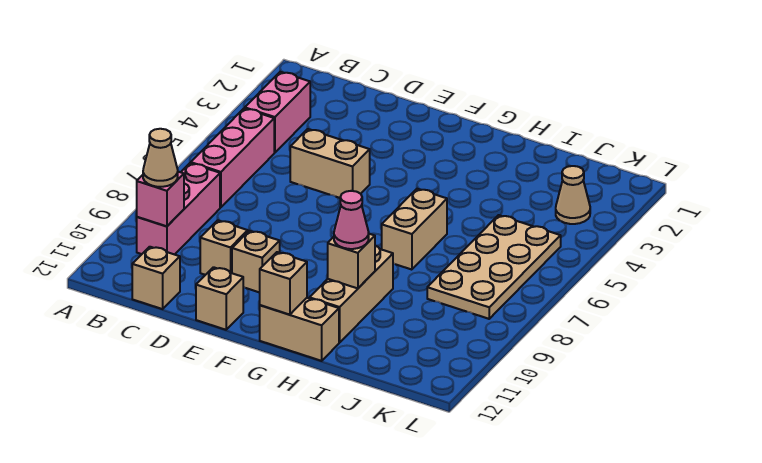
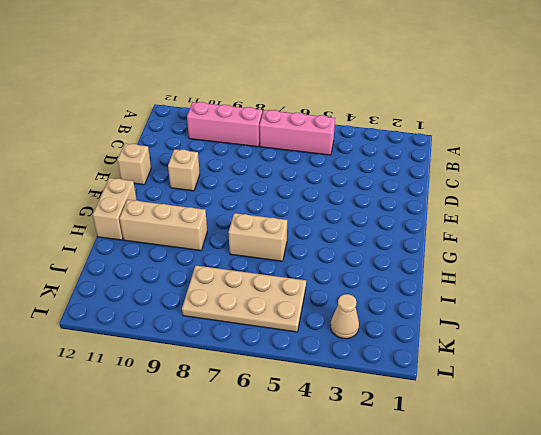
none -> pink 1x2 brick [245,72,310,153]
none -> tan 1x1 brick [132,247,180,309]
none -> tan 1x2 brick [290,129,370,198]

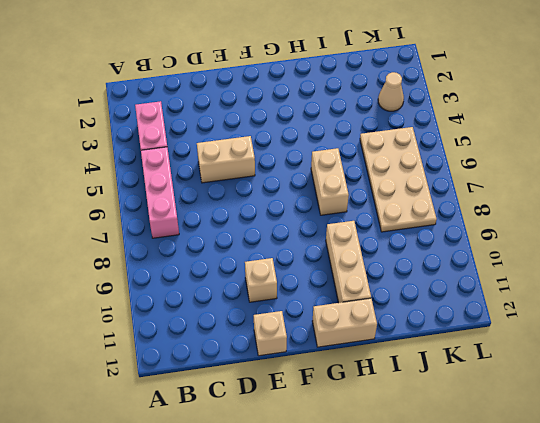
none -> pink 1x3 brick [137,163,220,255]
none -> tan 1x1 brick [132,247,180,309]
none -> tan 1x1 brick [200,220,248,275]

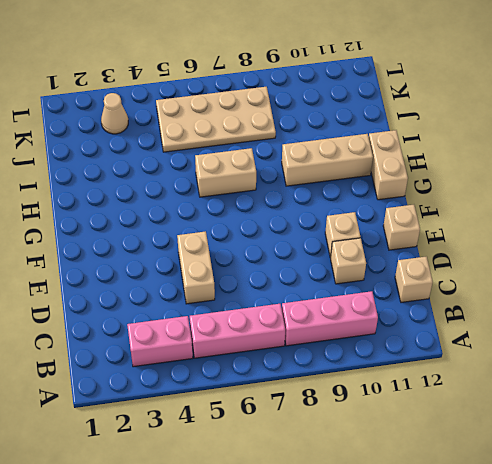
none -> pink 1x1 brick [137,172,184,226]
none -> tan 1x1 brick [260,252,307,315]
none -> tan 1x1 brick [328,234,375,288]

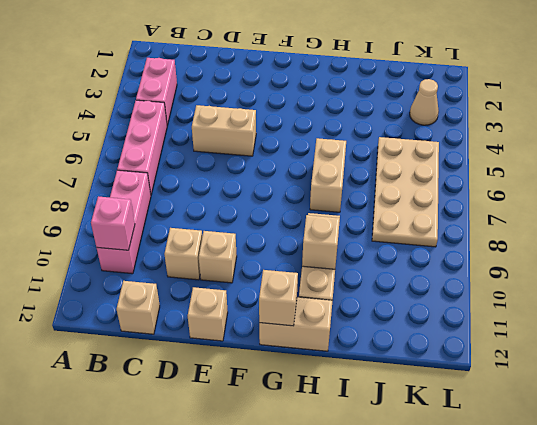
none -> tan 1x1 cone [143,129,178,187]
none -> pink 1x1 cone [334,191,369,249]

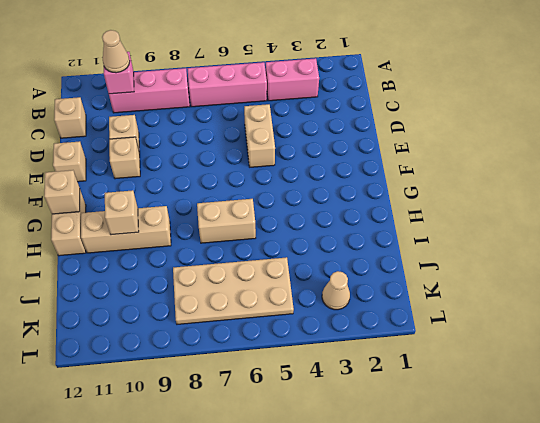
none -> pink 1x1 cone [334,191,369,249]

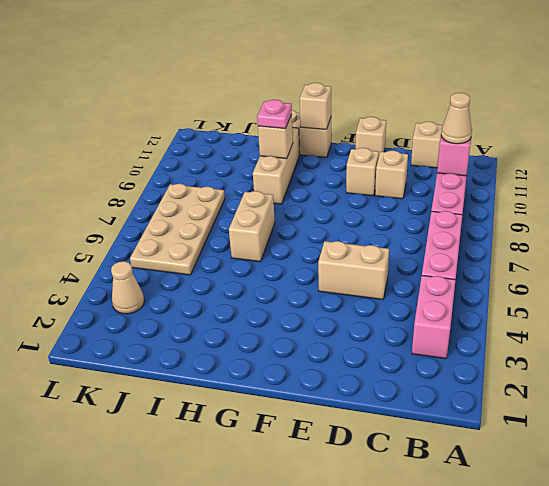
pink 1x1 plate [257,100,292,129] -> pink 1x1 cone [334,191,369,249]

